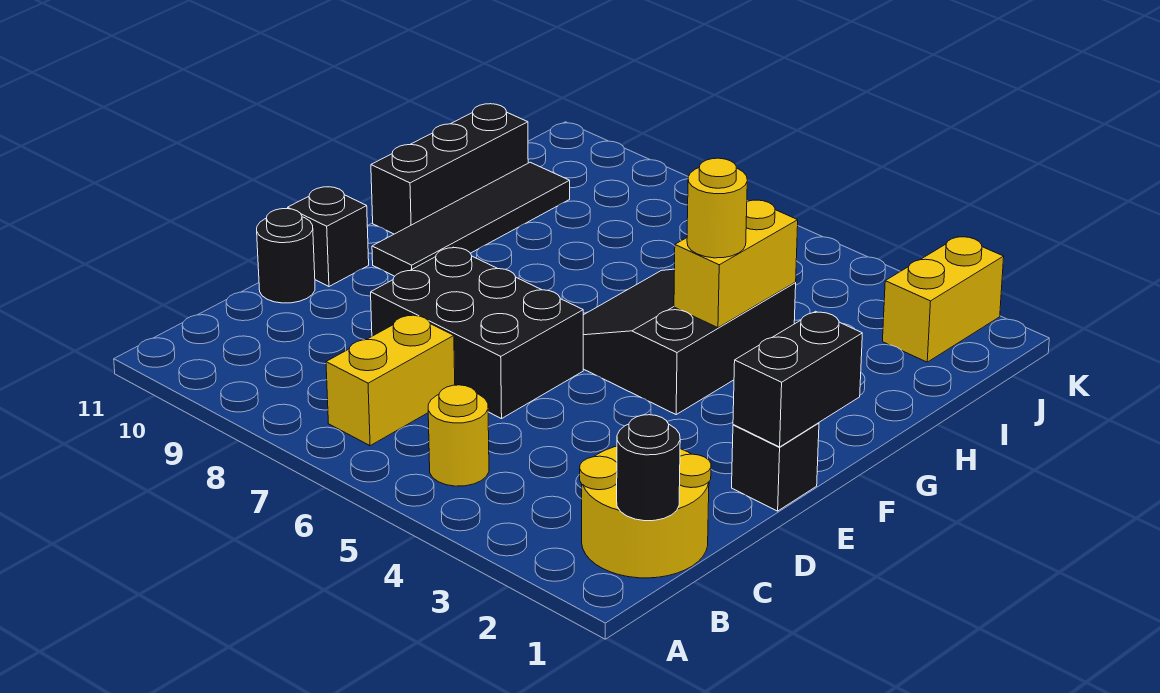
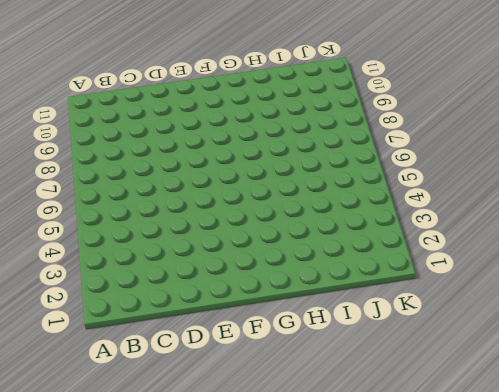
none -> yellow 2x2 round brick [580,446,711,578]
none -> yellow 1x1 round brick [428,385,489,486]
none -> yellow 1x2 brick [326,315,455,446]

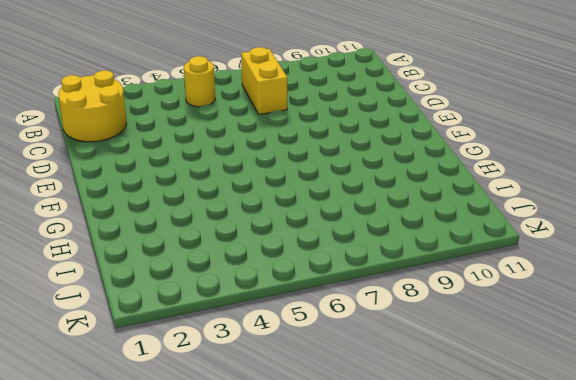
none -> black 2x3 brick [371,247,583,419]
none -> black 1x1 round brick [257,209,315,303]
none -> black 1x1 brick [732,423,819,511]

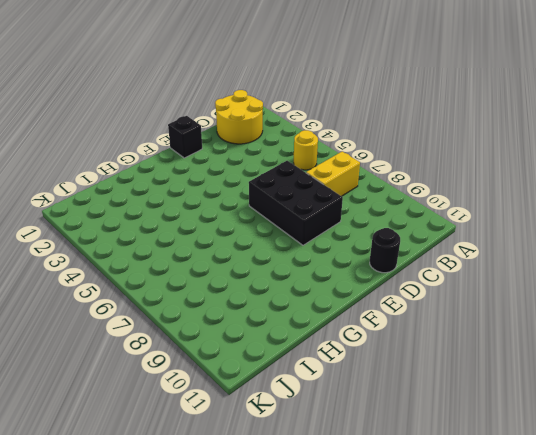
none -> black 1x1 brick [288,187,369,286]
none -> black 3x3 slope [583,269,796,414]
none -> black 1x4 tile [372,162,570,276]

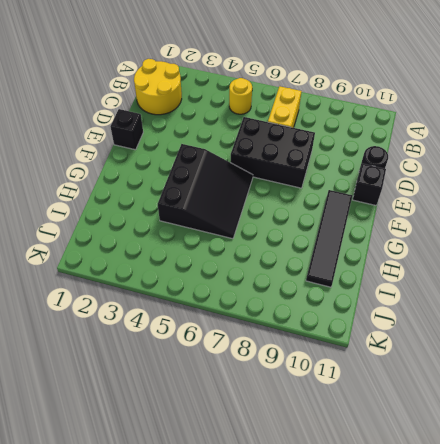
none -> black 1x3 brick [371,104,528,234]
none -> yellow 1x2 brick [882,237,1004,362]
none -> black 1x1 round brick [617,415,680,521]

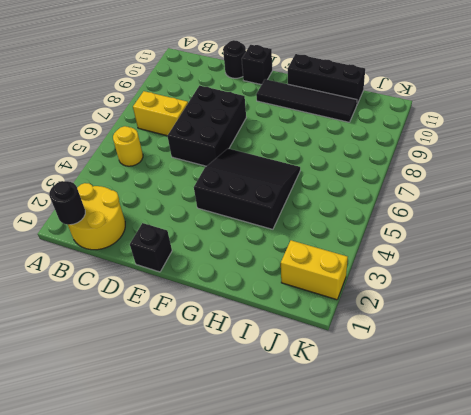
none -> black 1x2 brick [733,311,862,447]
none -> yellow 1x2 brick [674,200,798,328]
none -> yellow 1x1 round brick [687,158,747,258]

